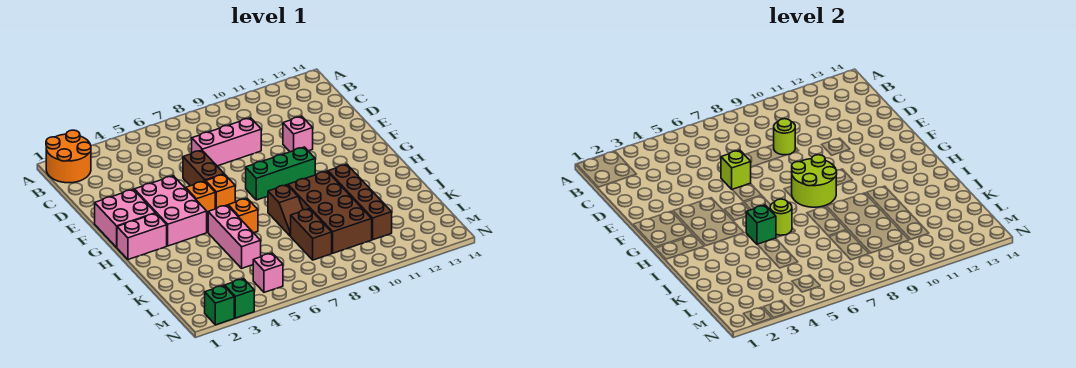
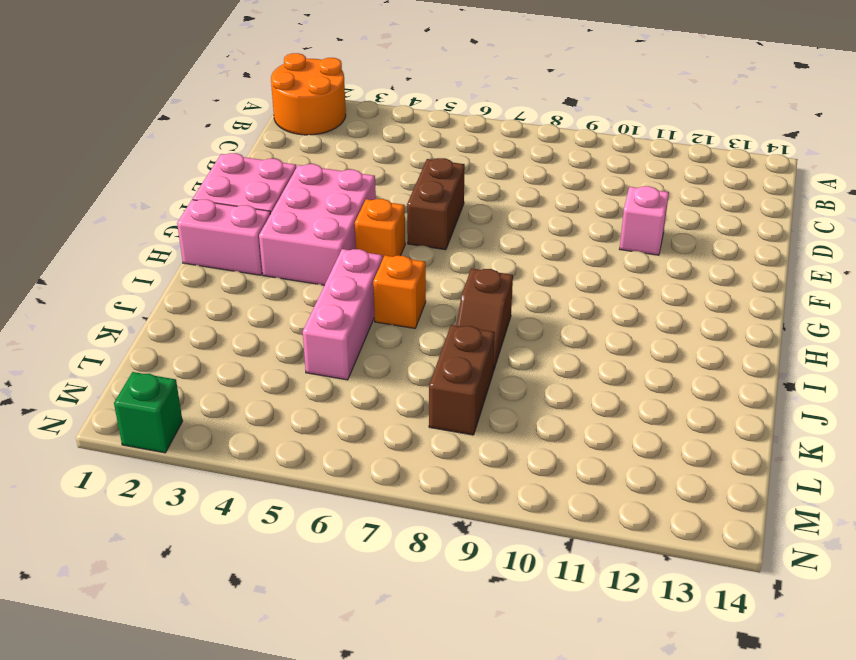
none -> pink 1x3 brick [192,118,261,166]
none -> orange 1x1 brick [206,174,235,209]
none -> green 1x3 brick [246,147,315,200]

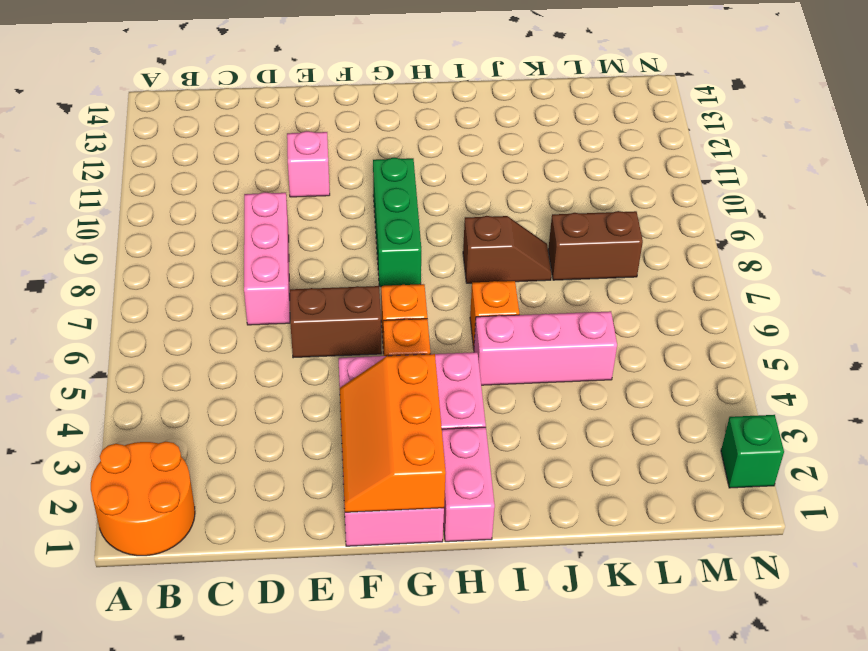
orange 2x3 slope [340,354,446,512] -> none
none -> brown 2x4 brick [288,171,372,253]
none -> brown 1x4 brick [328,164,392,240]
none -> pink 1x1 brick [253,253,283,292]

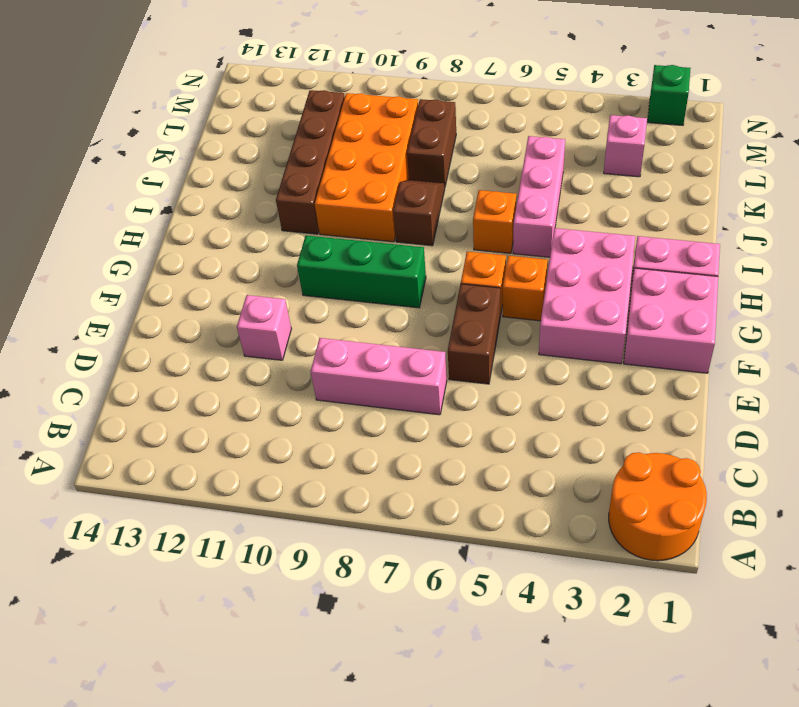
orange 2x4 brick [315,93,418,242] -> brown 2x4 brick [288,171,372,253]
pink 1x1 brick [604,115,647,177] -> pink 1x1 brick moved to [253,253,283,292]
none -> green 1x1 brick [225,279,254,318]
none -> lime 1x1 round brick [774,119,795,155]
none -> lime 1x1 brick [721,150,751,189]

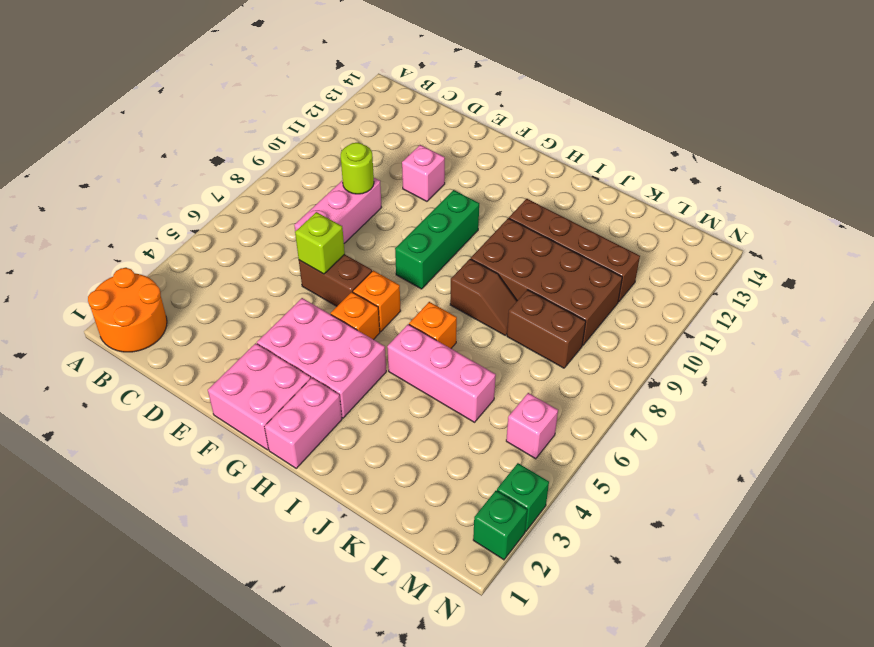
none -> lime 2x2 round brick [792,155,837,207]
none -> green 1x1 brick [746,205,776,244]
none -> lime 1x1 round brick [770,199,792,235]

